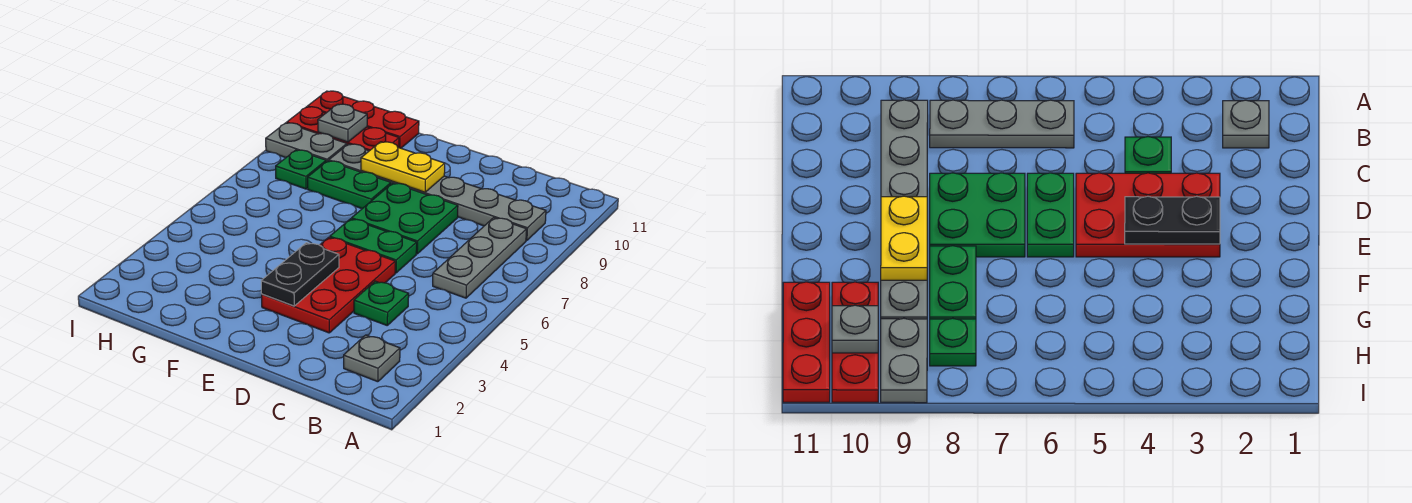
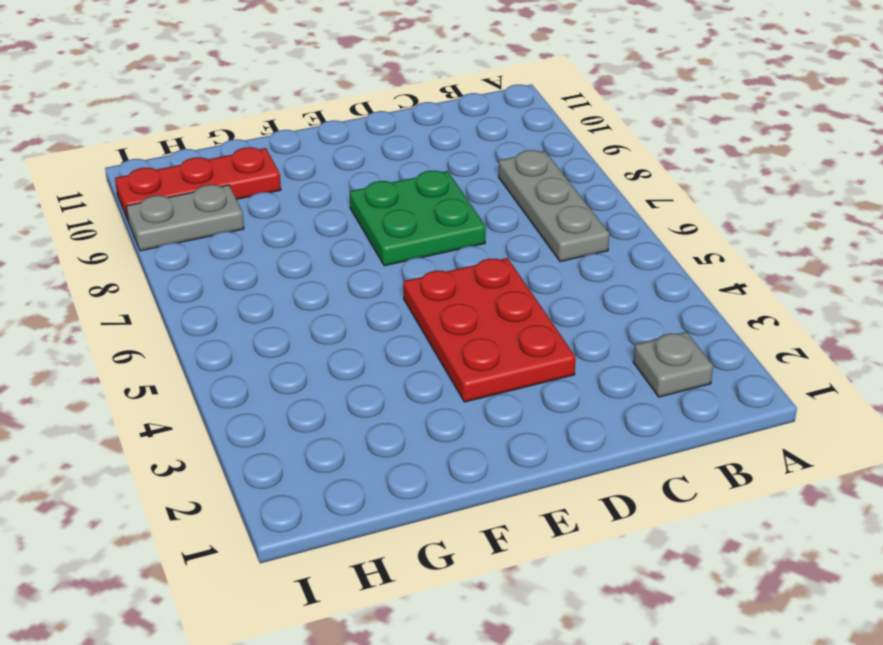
none -> grey 1x6 plate [329,144,546,241]
none -> green 1x1 plate [354,281,409,325]
none -> green 1x2 plate [330,219,417,273]

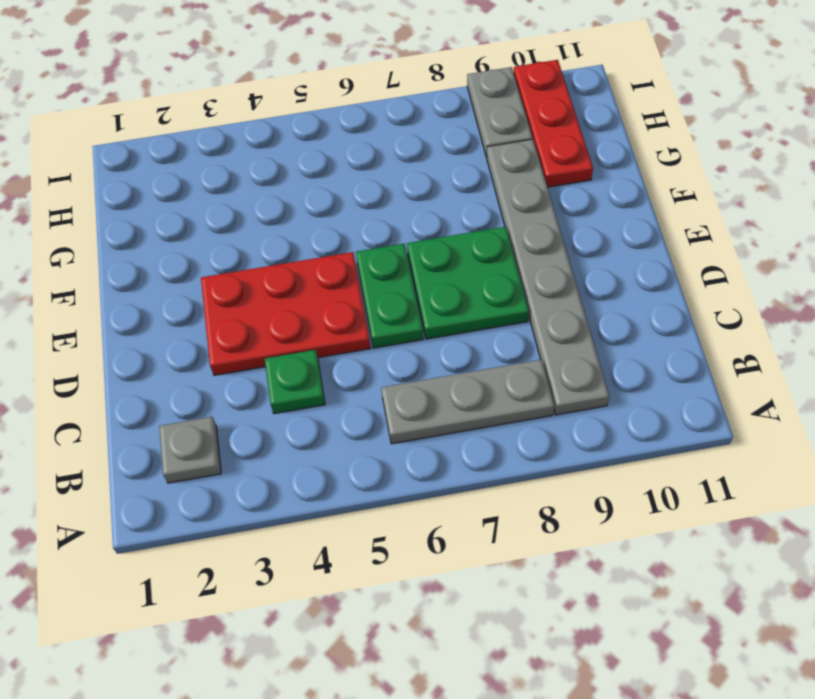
none -> green 1x2 plate [308,161,391,209]
none -> red 1x3 plate [307,91,419,148]
none -> green 1x1 plate [276,150,326,189]

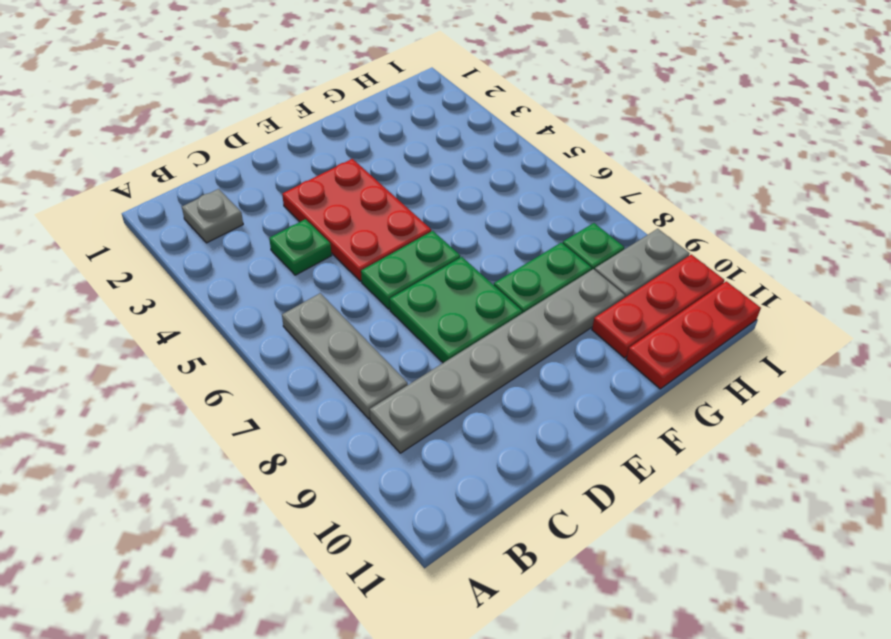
none -> black 1x2 plate [261,243,339,306]
none -> yellow 1x2 plate [361,142,445,192]
none -> grey 1x1 plate [318,104,367,142]

